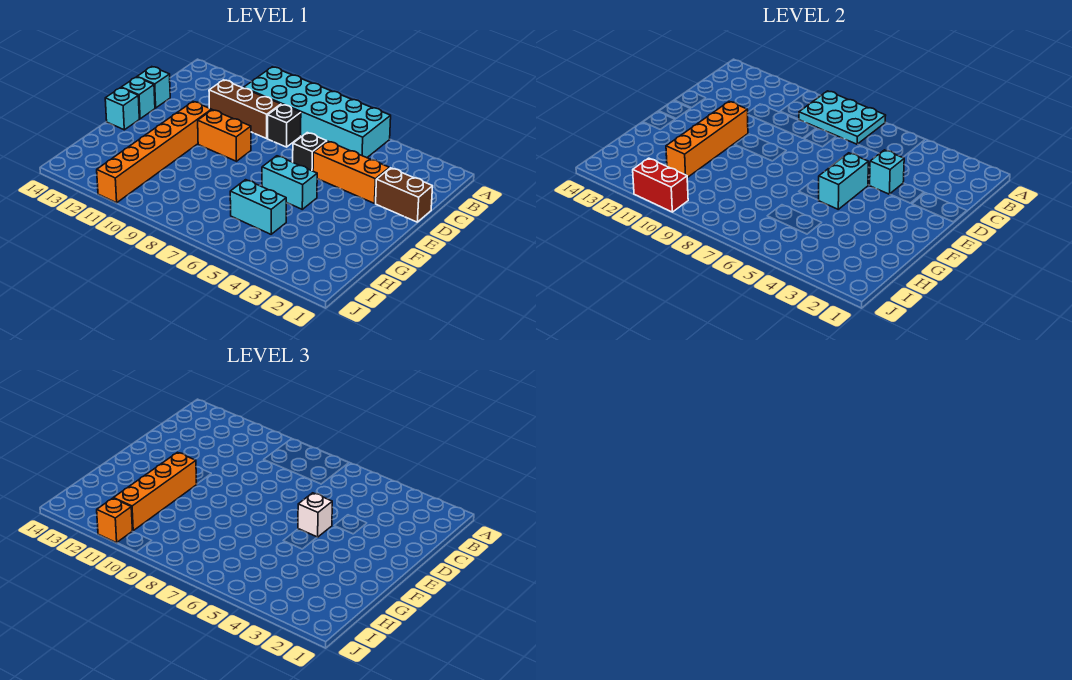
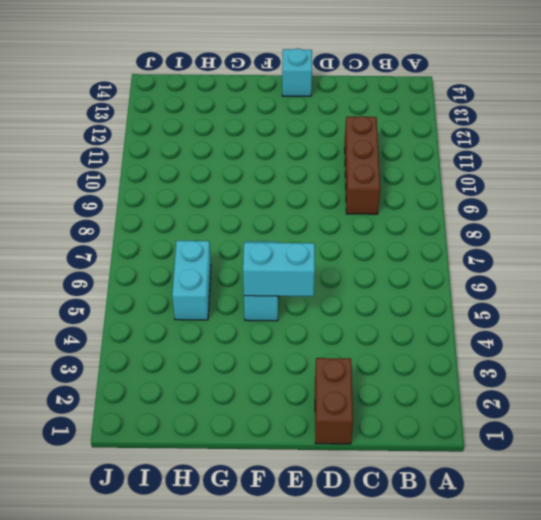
none -> cyan 2x6 brick [244,67,391,158]
none -> black 1x1 brick [268,105,301,147]
none -> orange 1x3 brick [313,141,389,203]

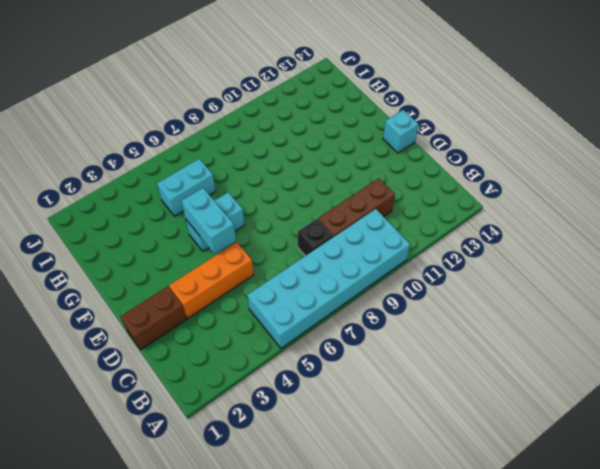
none -> black 1x1 brick [293,133,327,171]
none -> cyan 1x1 brick [137,67,170,108]
none -> orange 1x2 brick [198,110,251,161]

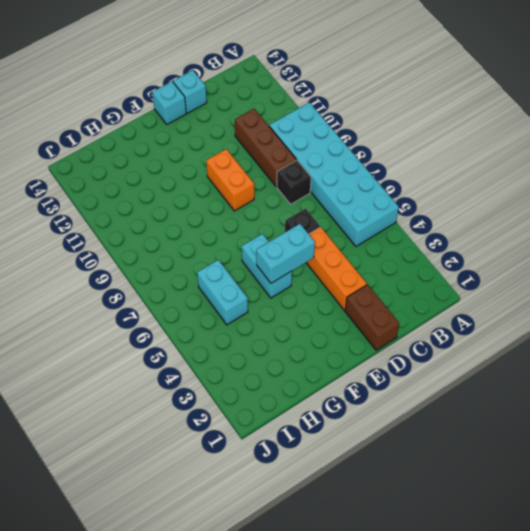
none -> orange 1x6 brick [97,102,211,203]
none -> cyan 1x1 brick [105,88,139,130]
none -> cyan 2x3 plate [799,91,886,144]

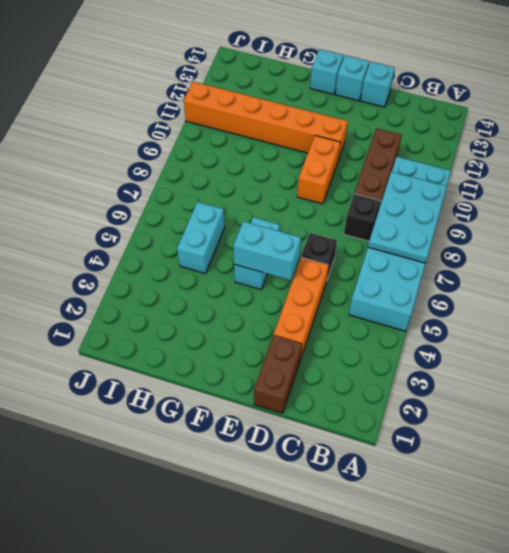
none -> cyan 1x1 brick [870,150,904,194]
none -> orange 1x4 brick [666,102,748,178]
none -> red 1x2 brick [633,158,688,212]

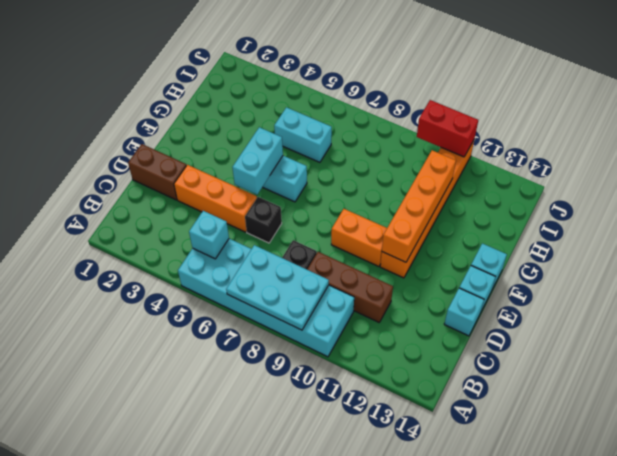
cyan 1x1 brick [189,211,229,259] -> cyan 1x1 brick moved to [870,150,904,194]
none -> white 1x1 brick [298,493,332,537]
none -> orange 1x4 brick [114,452,197,530]
none -> orange 1x1 brick [97,498,132,543]

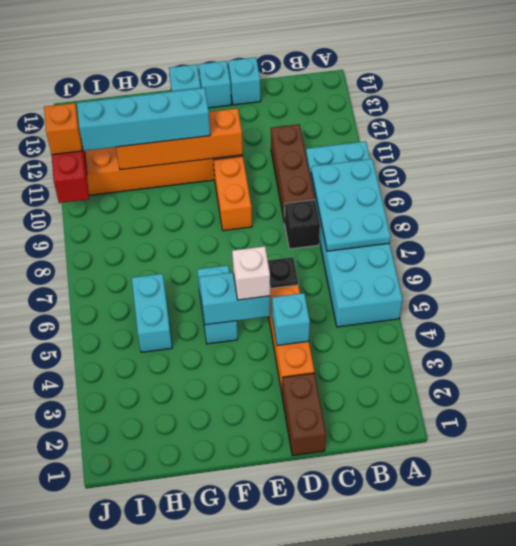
cyan 1x4 brick [77,88,210,151] -> orange 1x4 brick [114,452,197,530]

